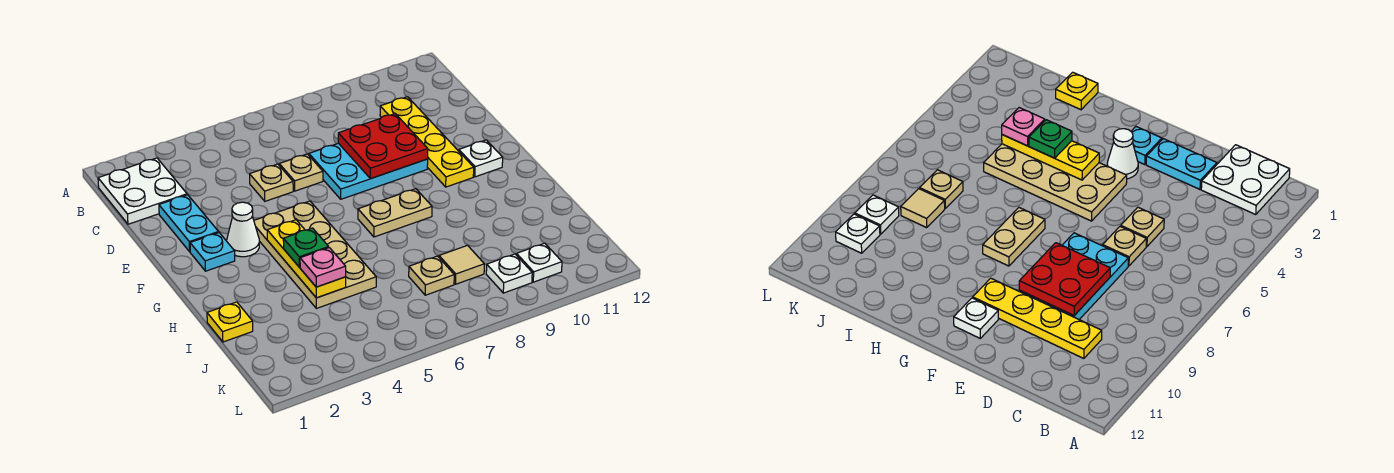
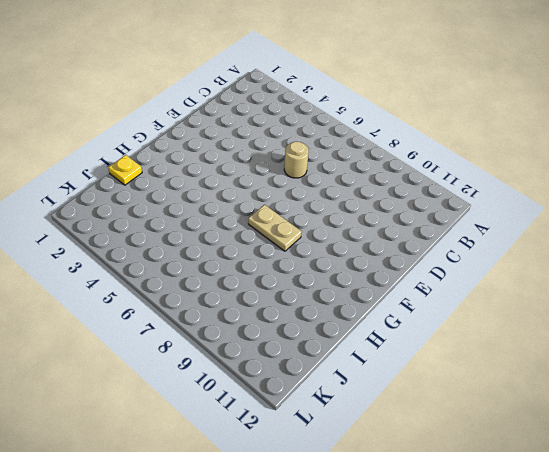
tan 1x1 round brick [284,142,309,178] -> tan 1x1 plate [279,154,323,191]
none -> white 2x2 plate [98,158,187,224]
none -> yellow 1x4 plate [380,97,474,187]
none -> cyan 1x2 plate [159,195,219,252]

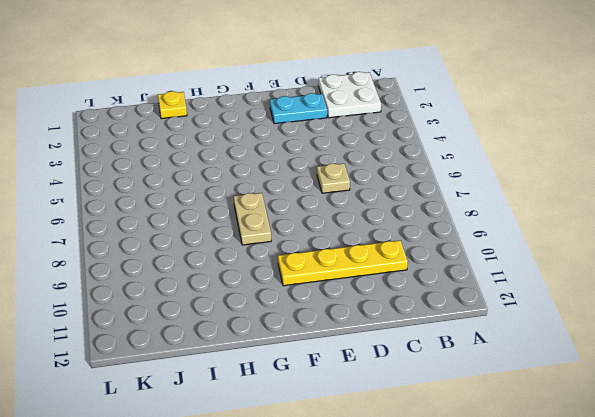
none -> tan 1x1 plate [250,164,293,201]
none -> cyan 2x3 plate [309,143,428,199]
none -> cyan 1x1 plate [190,233,235,271]

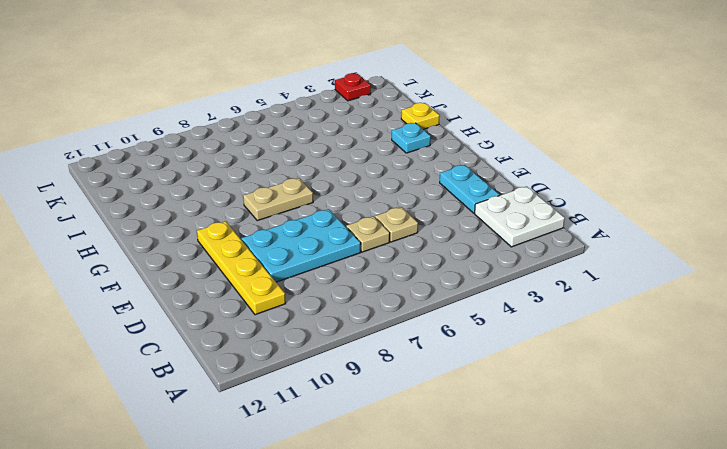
cyan 1x1 plate [392,123,431,153] -> cyan 1x1 plate moved to [190,233,235,271]
red 1x1 plate [335,73,371,101] -> none
none -> white 1x1 cone [227,202,259,257]
none -> tan 2x4 plate [254,201,376,308]
none -> white 1x1 plate [459,140,503,177]

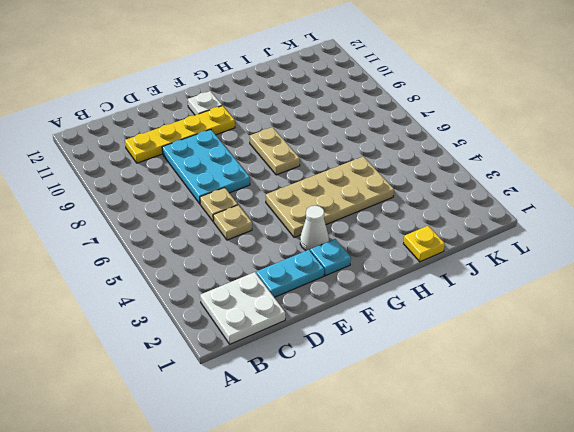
none -> tan 1x1 plate [409,256,454,295]
none -> tan 1x1 tile [439,245,484,284]
none -> white 1x1 plate [486,254,532,293]

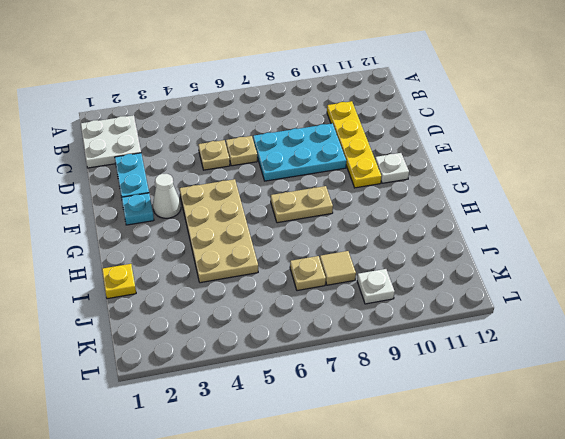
none -> white 1x1 plate [517,243,562,282]
none -> red 2x2 plate [338,114,428,179]
none -> yellow 1x3 plate [267,220,346,298]

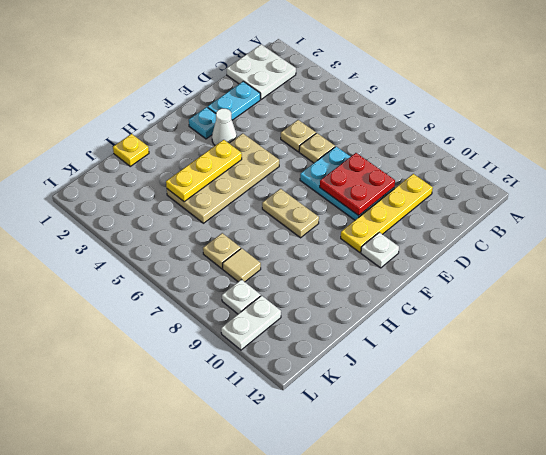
white 1x2 plate [221,296,281,350] -> white 1x1 plate [517,243,562,282]
none -> green 1x1 plate [283,228,329,267]
none -> pink 1x1 plate [300,248,346,287]

